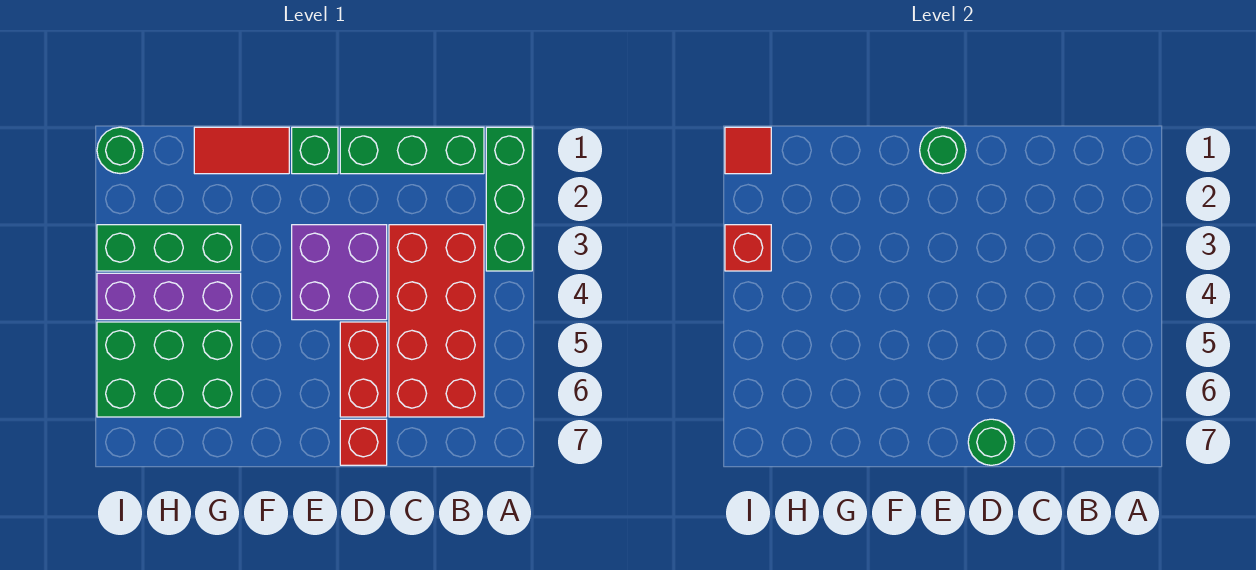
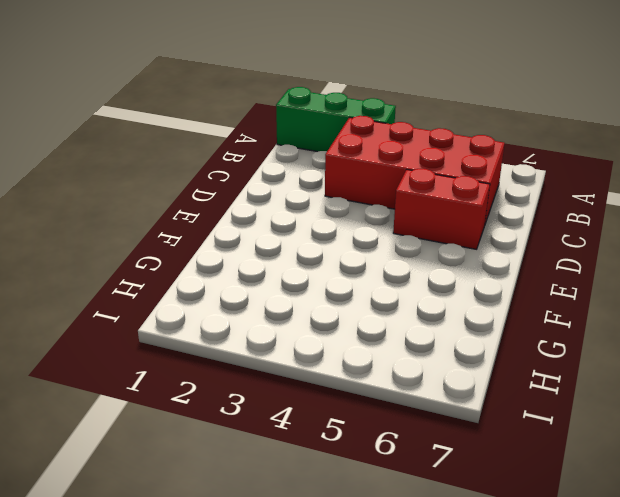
none -> green 1x3 brick [340,127,484,174]
none -> purple 2x2 brick [292,225,387,320]
none -> red 1x1 brick [340,419,387,465]

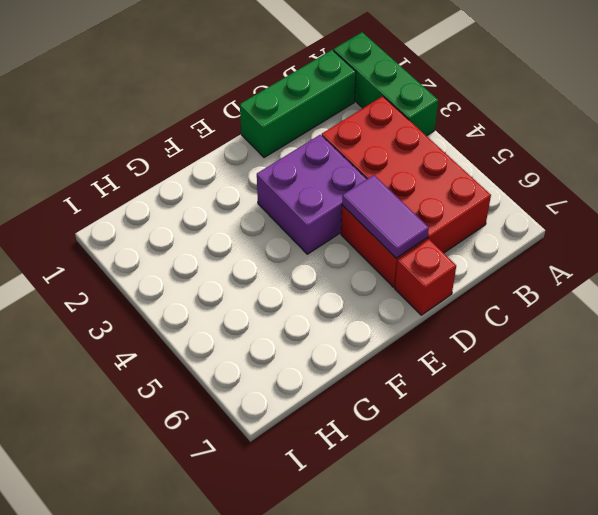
purple 1x2 tile [342,175,429,258] -> none
none -> green 1x1 brick [292,127,338,174]
none -> red 1x2 tile [194,127,289,174]
none -> green 1x3 brick [97,225,241,271]

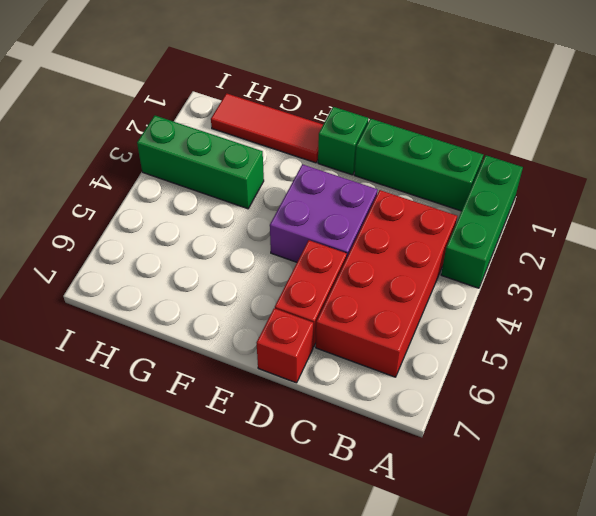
red 1x3 tile [211,93,323,163] -> red 1x2 tile [194,127,289,174]
none -> purple 1x3 brick [97,273,241,320]
none -> green 2x3 brick [97,322,241,417]
none -> green 1x1 round brick [97,127,143,174]

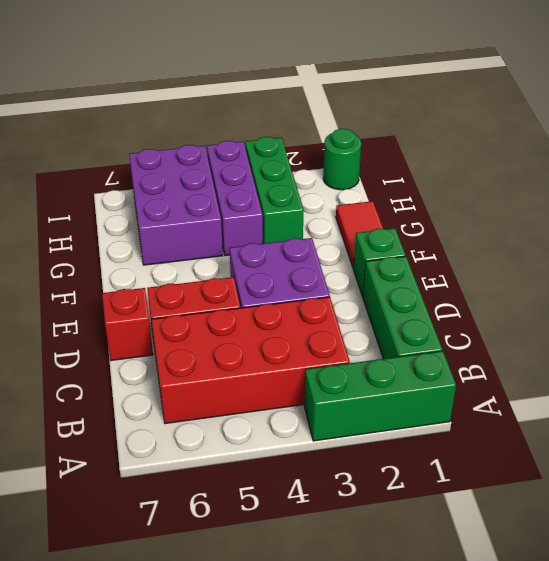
purple 2x3 brick [129,145,223,265] -> green 2x3 brick [97,322,241,417]
none -> green 1x1 round brick [968,419,1015,465]
none -> green 1x1 round brick [920,127,966,174]
none -> red 1x1 tile [725,127,771,174]

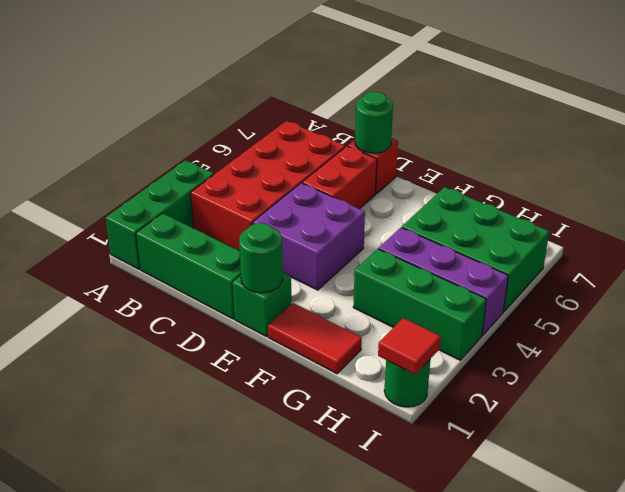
none -> red 1x1 brick [725,225,771,271]

